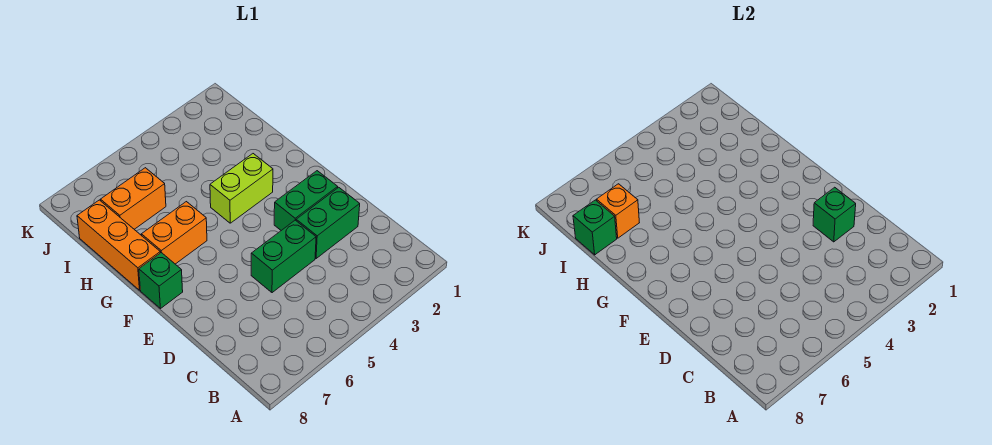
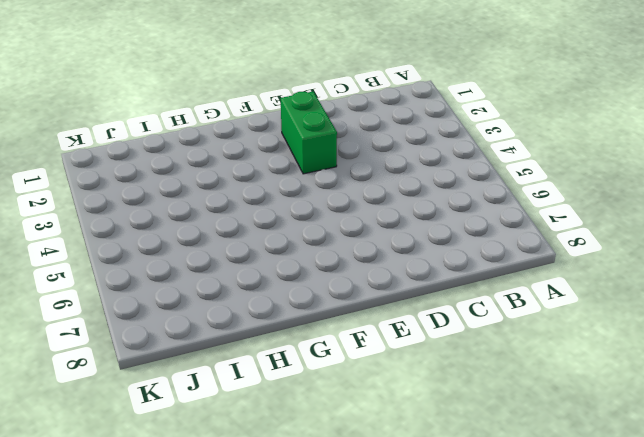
none -> green 1x2 brick [296,187,360,258]
none -> green 1x2 brick [251,220,316,293]

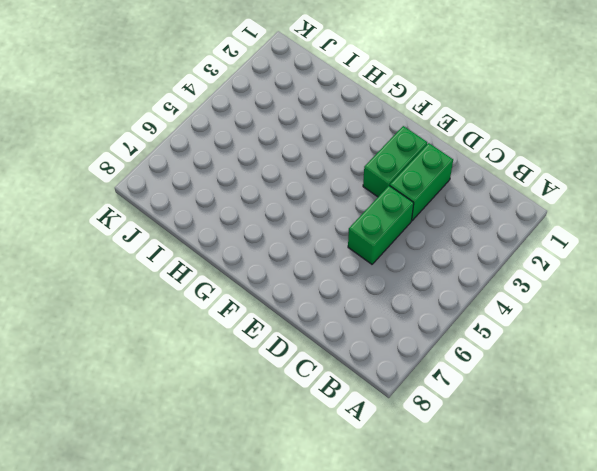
none -> green 1x1 brick [139,253,183,309]
none -> lime 1x2 brick [210,154,273,223]

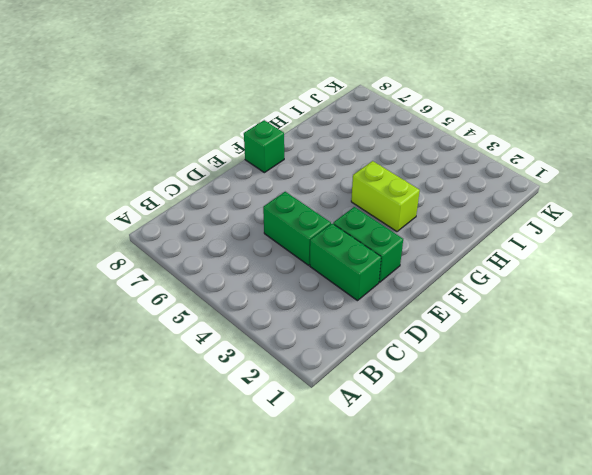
none -> orange 1x2 brick [142,202,207,264]
none -> orange 1x3 brick [77,200,160,290]

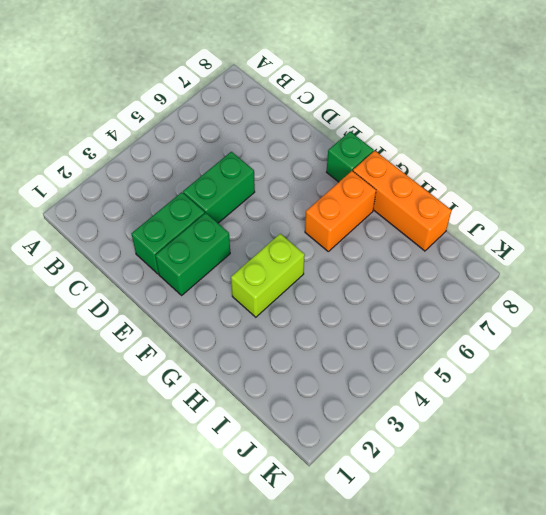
none -> orange 1x2 brick [101,168,166,229]
none -> green 1x1 brick [813,187,856,242]

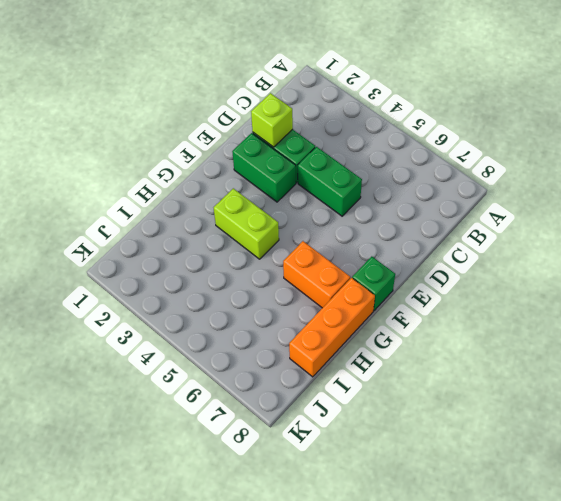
lime 1x1 brick [251,93,293,147] -> green 1x1 brick [813,187,856,242]
none -> orange 1x2 brick [101,168,166,229]
none -> orange 1x1 brick [597,184,639,238]

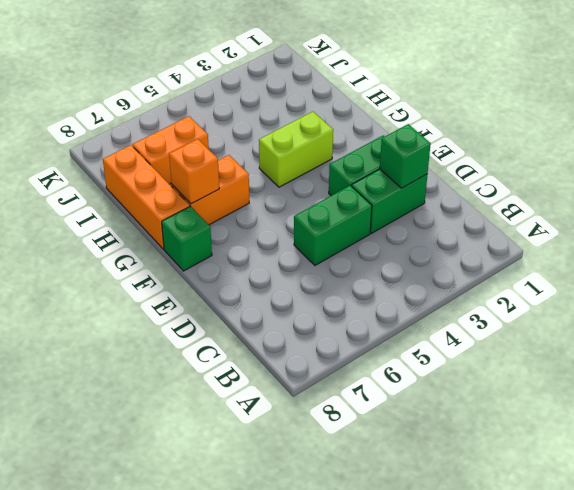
orange 1x1 brick [169,139,219,204] -> orange 1x1 brick moved to [597,184,639,238]
none -> green 1x1 brick [573,200,617,255]

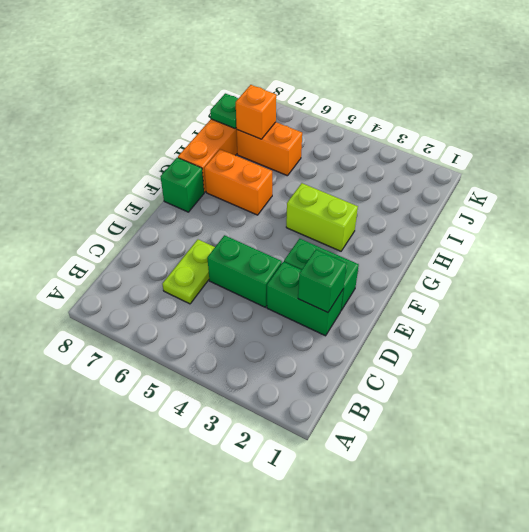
lime 1x2 plate [162,240,215,304] -> none
green 1x1 plate [210,93,238,128] -> green 1x1 brick [573,200,617,255]

